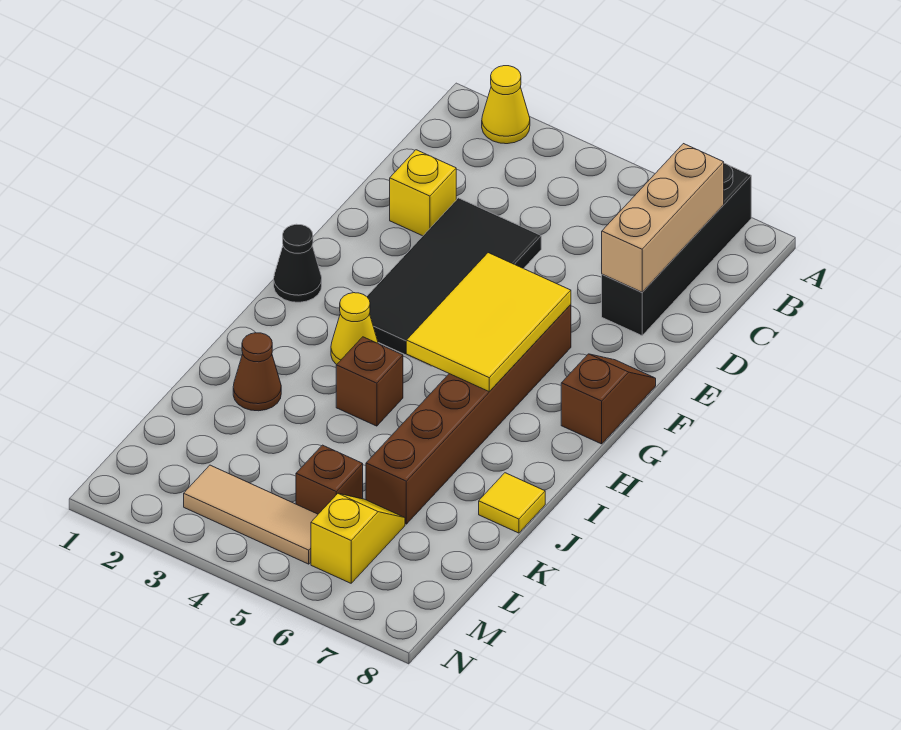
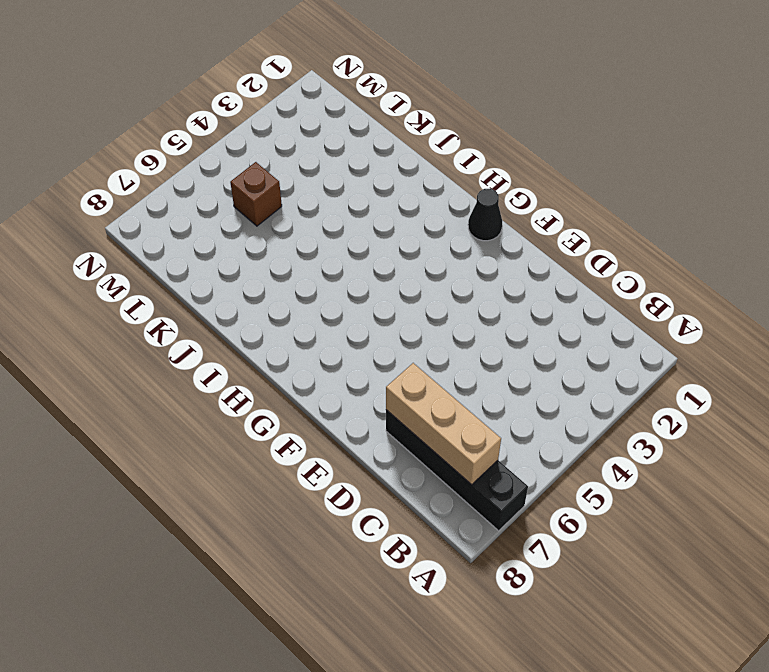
none -> yellow 1x1 cone [482,66,530,144]
none -> yellow 1x1 brick [390,150,456,236]
none -> black 2x4 tile [367,198,541,367]

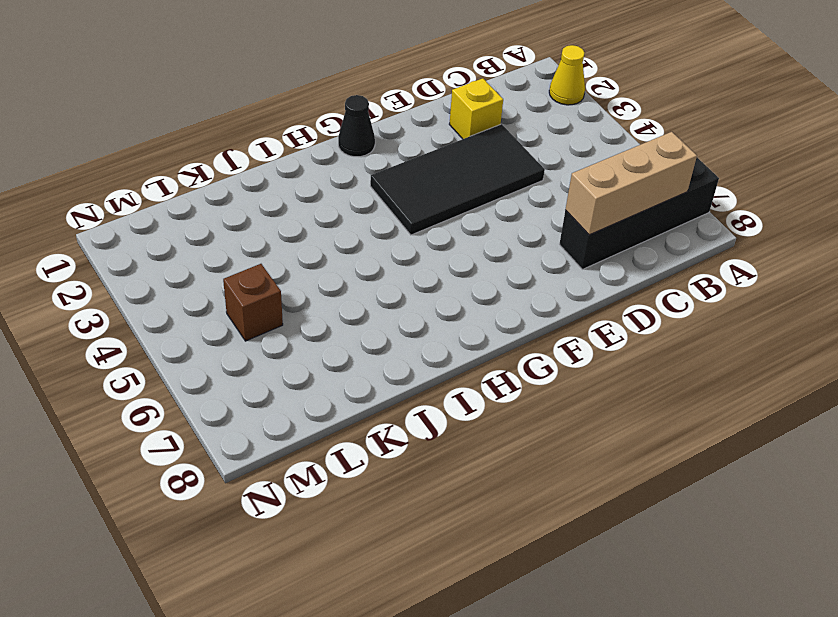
none -> brown 1x6 brick [366,305,571,524]
none -> brown 1x2 slope [561,354,656,444]
none -> yellow 1x1 cone [331,293,378,365]

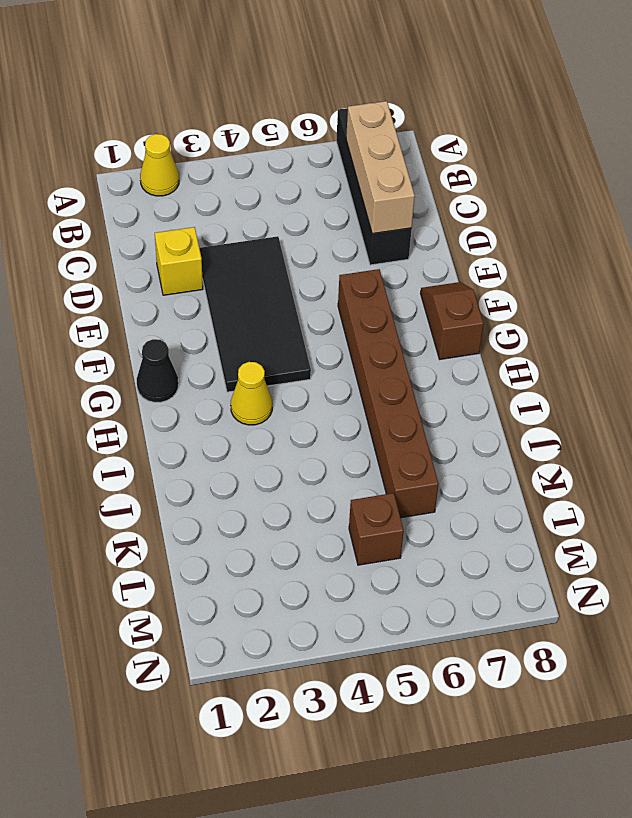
none -> brown 1x1 brick [336,337,403,426]
none -> brown 1x1 cone [233,333,281,411]
none -> yellow 1x1 tile [479,473,545,533]

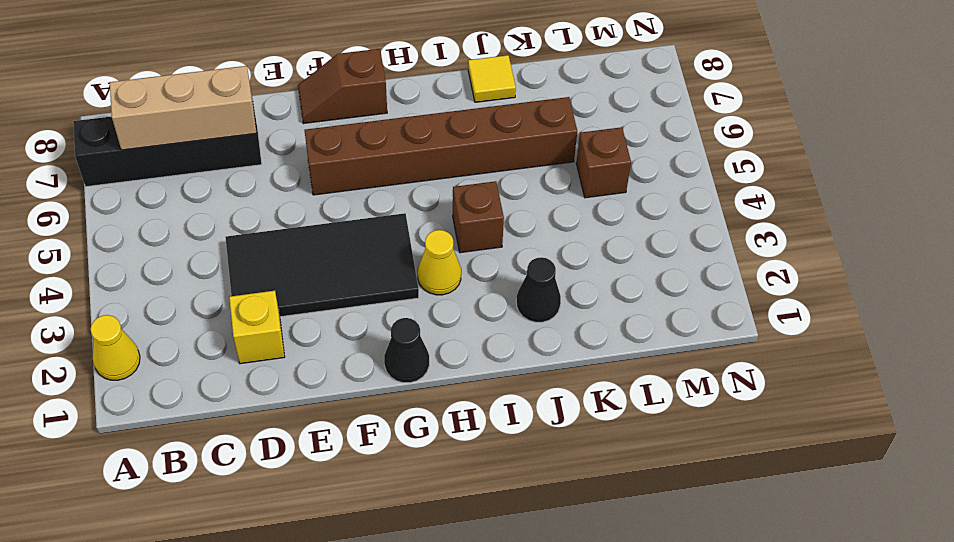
black 1x1 cone [516,257,561,322] -> brown 1x1 cone [233,333,281,411]
none -> yellow 1x2 slope [311,494,405,583]
none -> tan 1x3 tile [184,465,318,564]
none -> yellow 2x3 tile [406,253,571,392]

